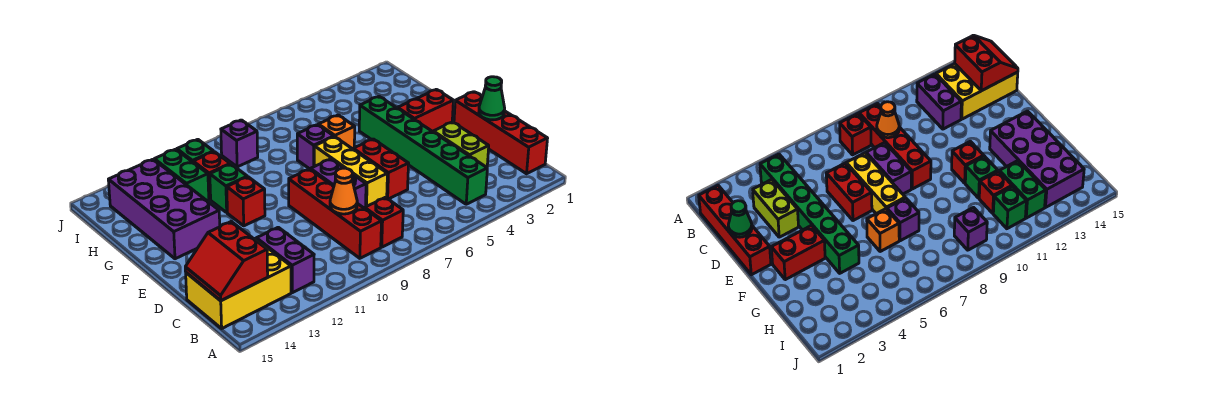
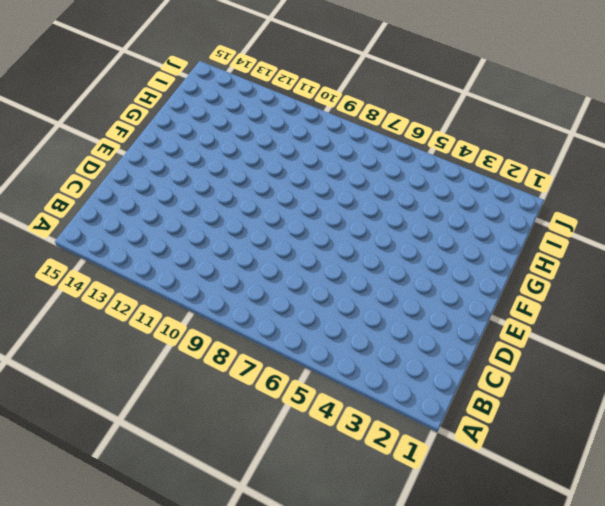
none -> red 1x4 brick [454,92,548,174]
none -> green 1x6 brick [359,97,487,204]
none -> red 1x1 brick [365,197,403,247]

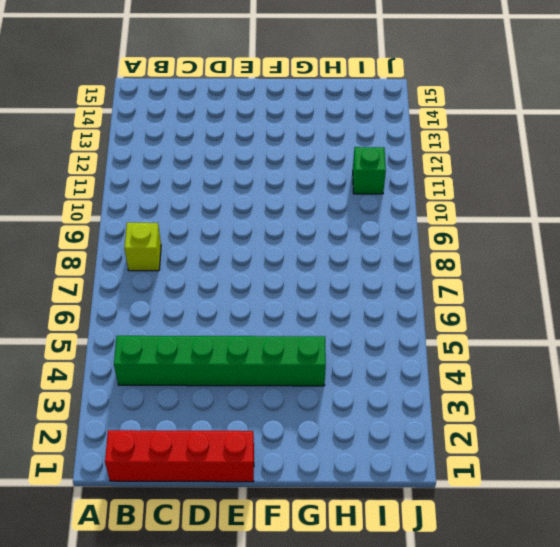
lime 1x1 brick [124,223,161,271] -> red 1x1 brick [365,197,403,247]
none -> red 1x4 brick [289,169,381,258]
none -> purple 1x2 brick [256,227,314,293]
none -> yellow 2x3 brick [186,238,291,328]

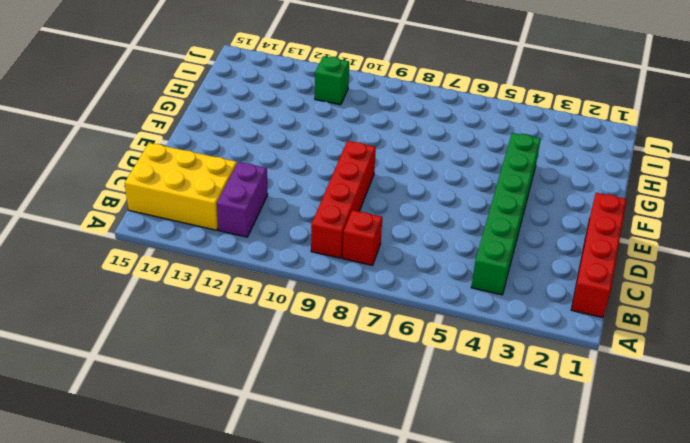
none -> lime 1x2 brick [433,122,489,167]
none -> red 1x2 brick [353,139,409,199]
none -> yellow 1x3 brick [314,137,387,207]

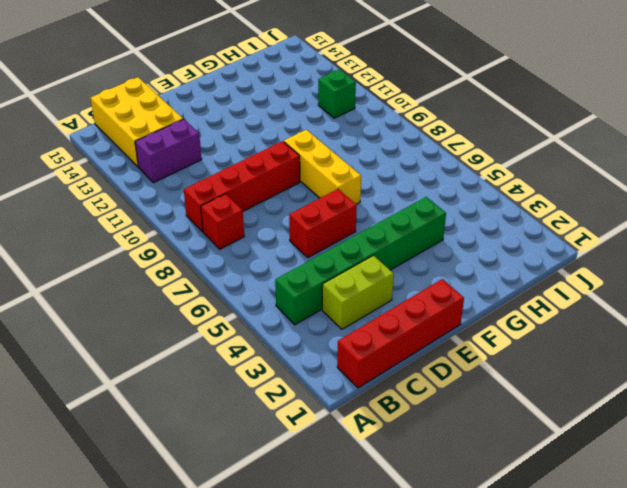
yellow 1x3 brick [284,130,361,204] -> yellow 1x3 brick turned to [314,137,387,207]
none -> purple 1x2 brick [310,159,366,208]
none -> red 1x2 brick [398,89,453,132]
none -> red 1x1 brick [227,177,265,226]

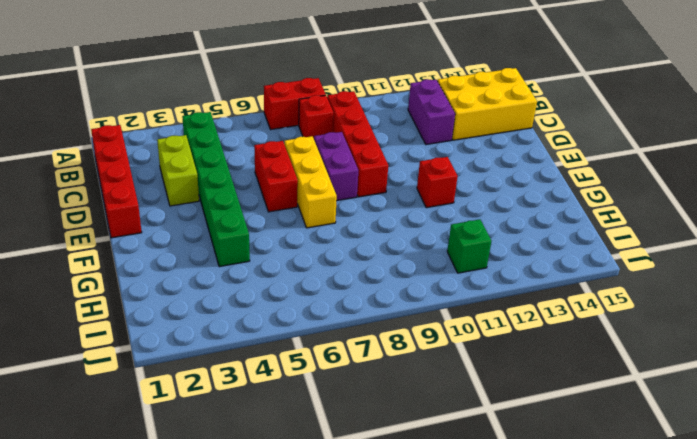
red 1x2 brick [264,78,326,129] -> red 1x2 brick moved to [398,89,453,132]
none -> purple 2x4 brick [108,159,220,259]
none -> orange 1x1 brick [318,115,355,149]
none -> purple 1x1 brick [297,125,334,169]

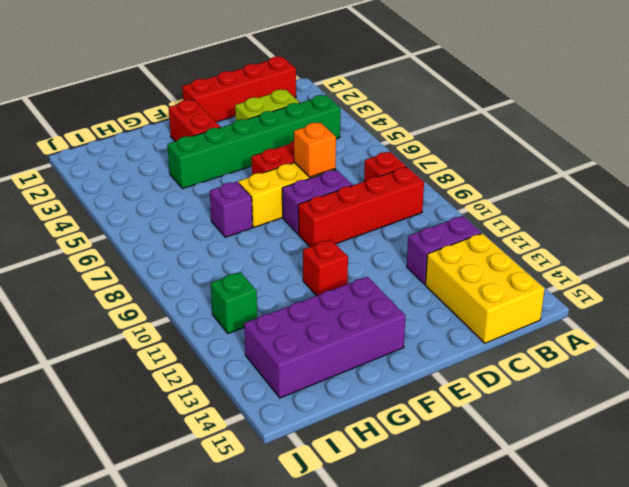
orange 1x1 brick [294,122,336,177] -> orange 1x1 brick moved to [318,115,355,149]
none -> green 1x1 brick [210,164,247,212]
none -> red 1x1 brick [193,152,230,200]
none -> green 1x2 brick [154,149,209,201]

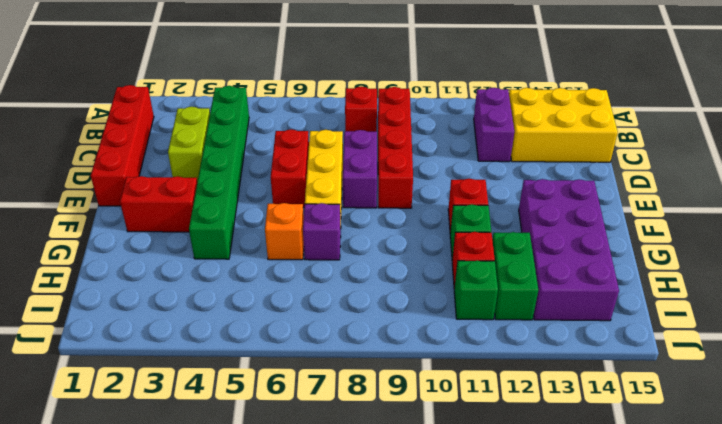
none -> purple 1x1 brick [221,120,258,167]
none -> red 2x2 slope [185,222,268,301]
none -> orange 1x1 cone [330,168,357,214]

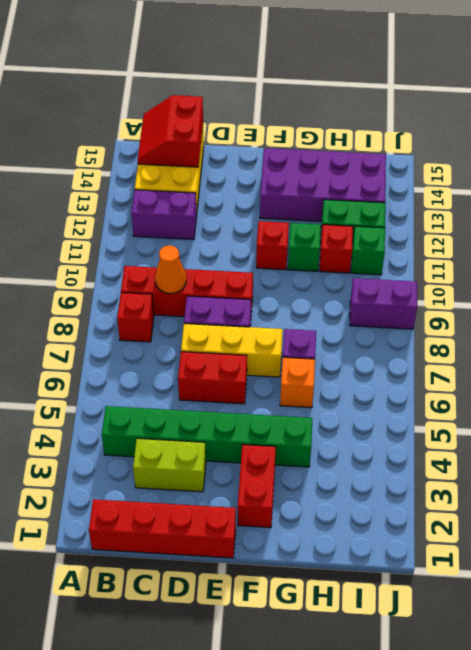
red 2x2 slope [138,95,203,167] -> red 2x2 slope turned to [185,222,268,301]
purple 1x2 brick [350,278,417,329] -> purple 1x1 brick [221,120,258,167]
none -> green 1x1 cone [479,77,505,120]

